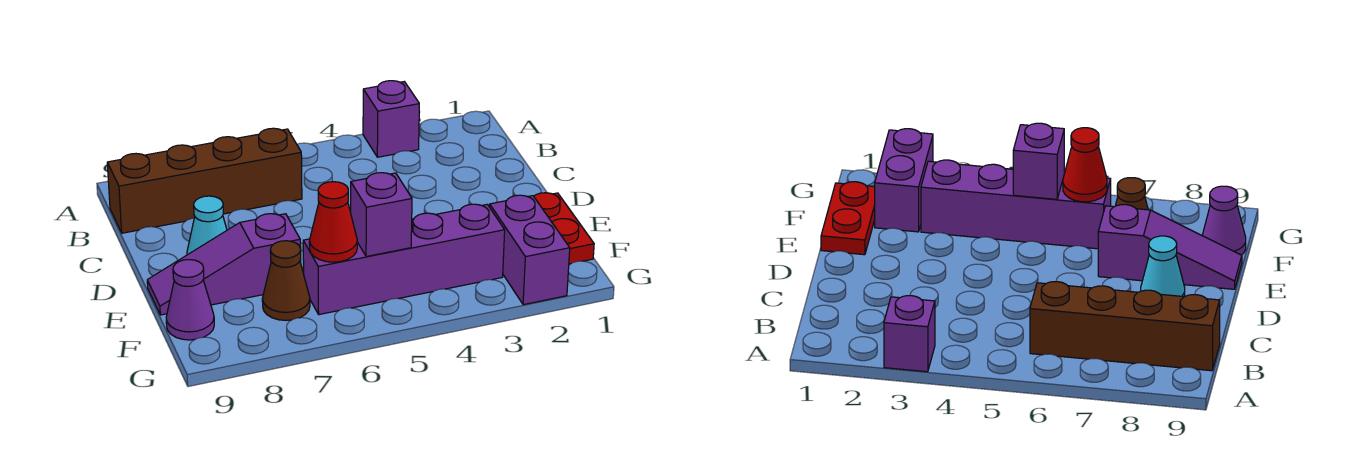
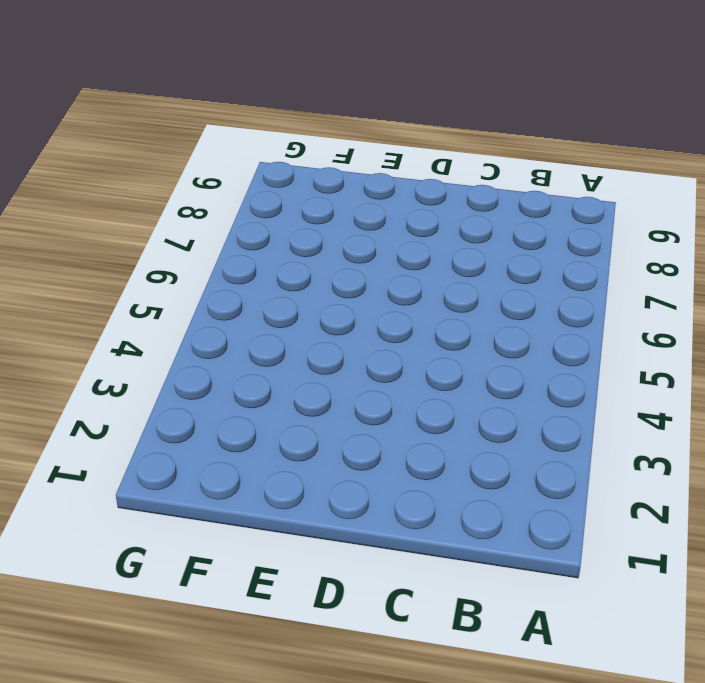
none -> purple 1x1 brick [363,81,419,157]
none -> brown 1x4 brick [107,128,302,233]

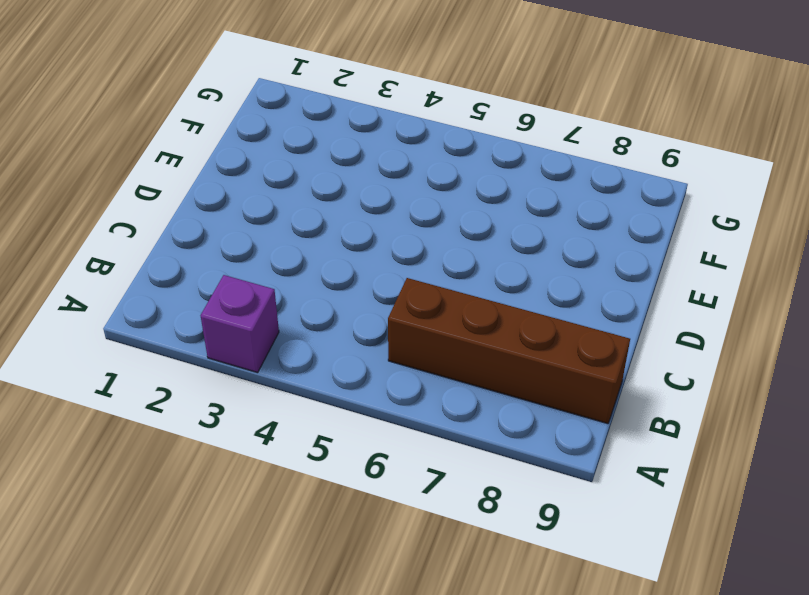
none -> cyan 1x1 cone [187,196,227,255]
none -> red 1x2 plate [534,193,594,264]

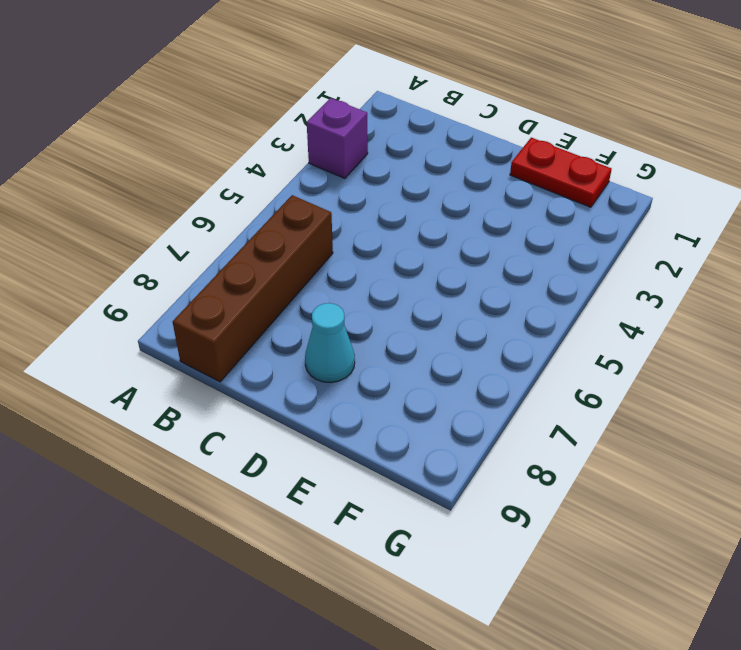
none -> purple 1x3 slope [147,214,301,315]
none -> purple 1x2 brick [490,195,570,305]

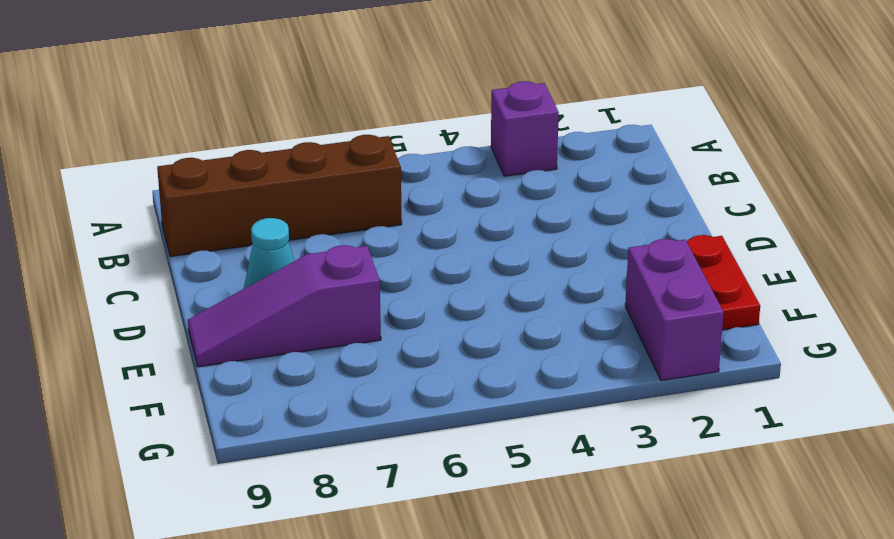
none -> purple 1x4 brick [303,204,505,315]
none -> brown 1x1 cone [262,241,310,320]

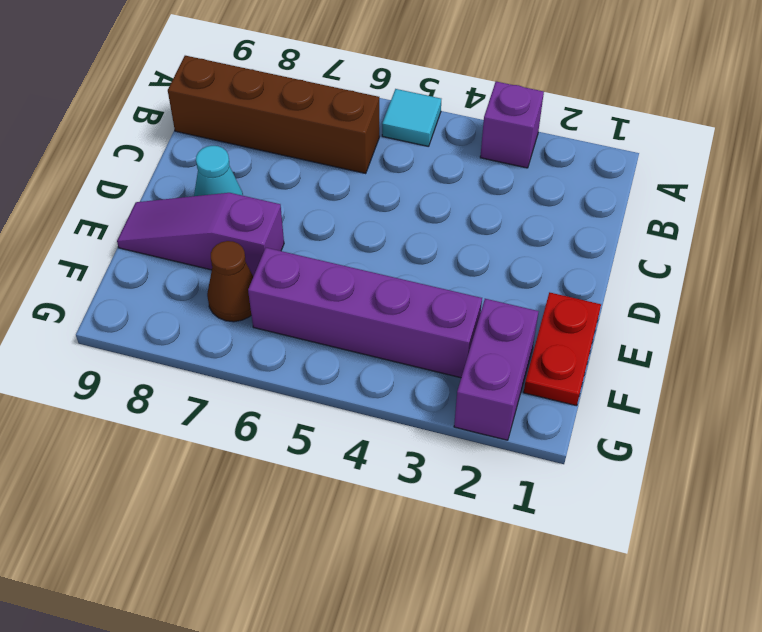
cyan 1x1 tile [382,89,441,147] -> none
none -> purple 1x1 cone [166,260,214,340]
none -> purple 1x1 brick [351,173,412,256]

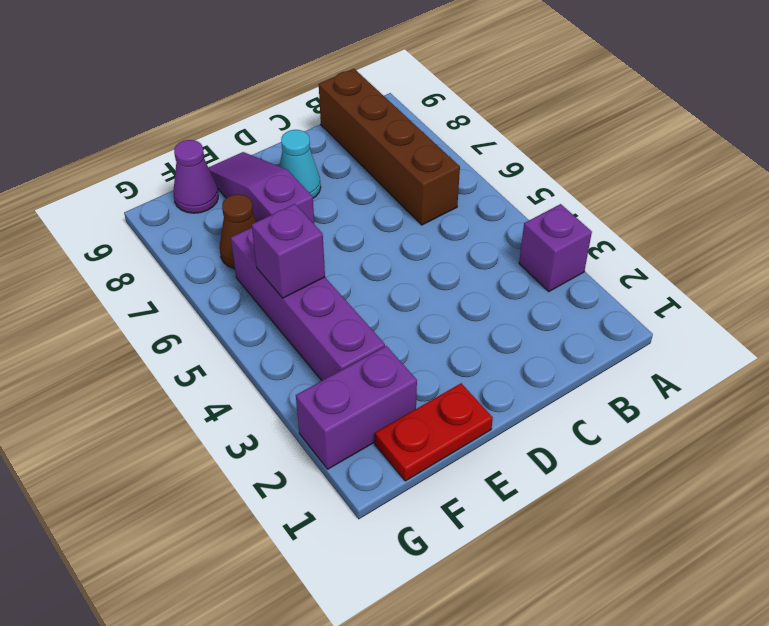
none -> red 1x1 cone [309,182,357,262]

